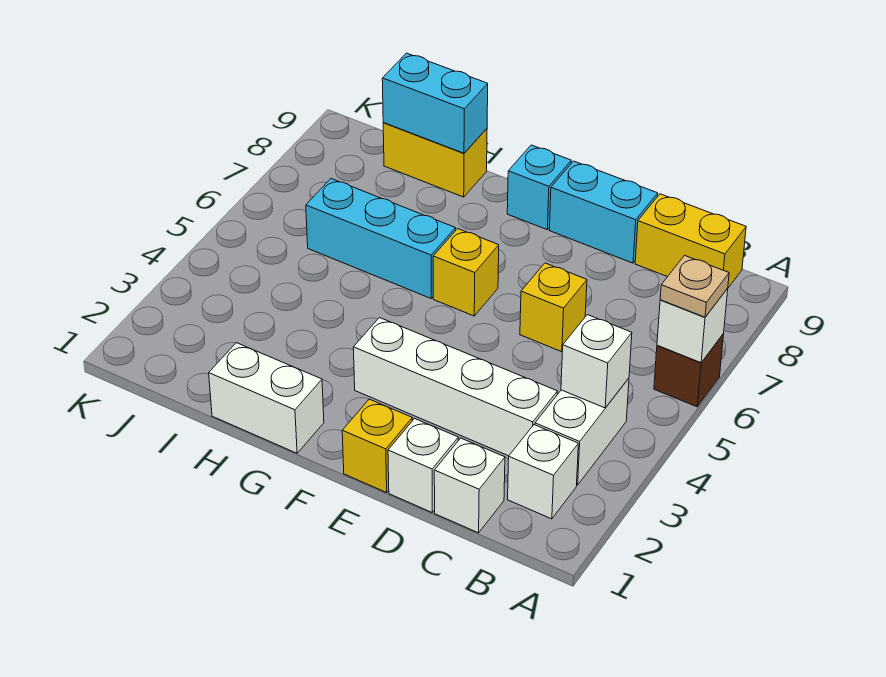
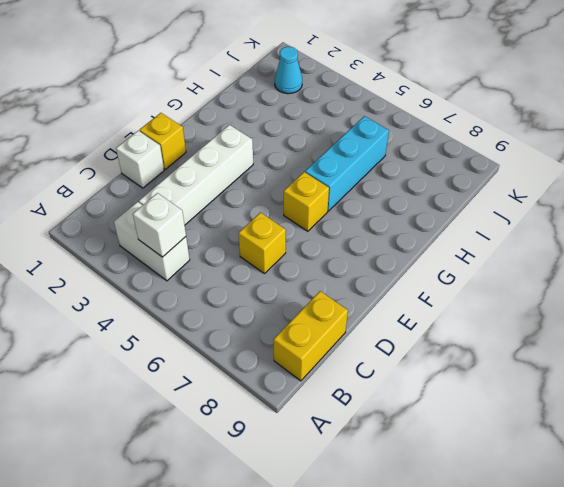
cyan 1x1 cone [275,47,302,94] -> none
none -> brown 1x1 brick [654,334,724,407]
none -> white 1x1 brick [508,425,578,519]
none -> white 1x1 brick [434,438,505,533]

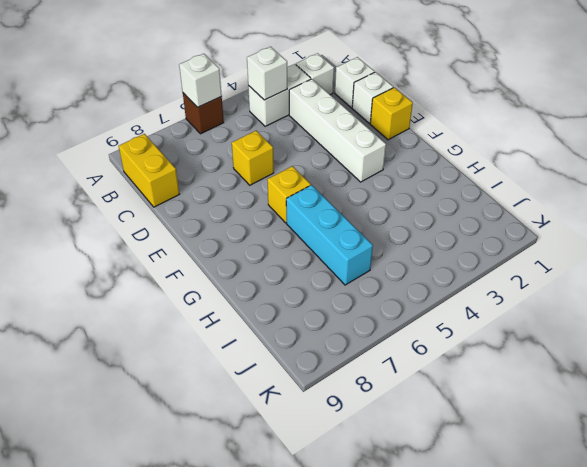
none -> cyan 1x2 brick [550,161,658,263]
none -> cyan 1x1 brick [507,145,571,230]
none -> white 1x2 brick [209,343,324,453]

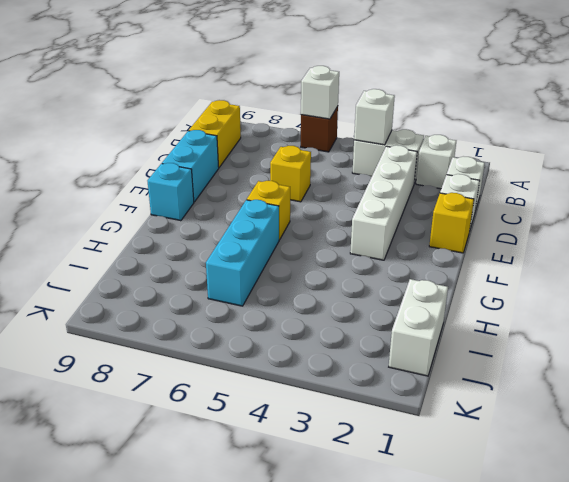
white 1x2 brick [389,279,448,376] -> white 1x2 brick moved to [209,343,324,453]
none -> yellow 1x2 brick [383,123,487,197]
none -> cyan 1x2 brick [382,53,488,153]
none -> tan 1x1 plate [660,256,729,317]

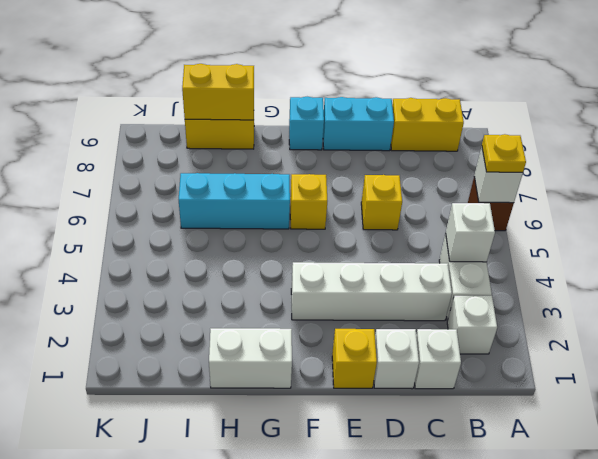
yellow 1x1 plate [482,134,526,172] -> tan 1x1 plate [660,256,729,317]
yellow 1x2 brick [182,64,254,120] -> cyan 1x2 brick [382,53,488,153]

